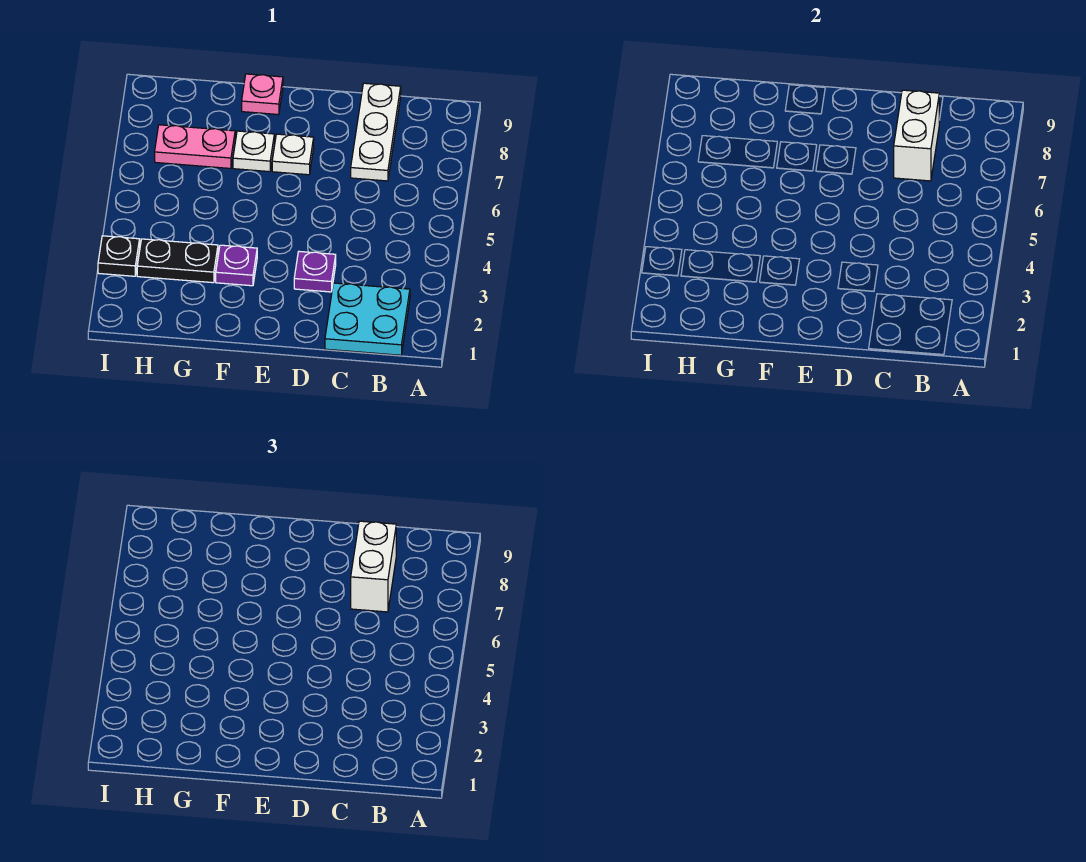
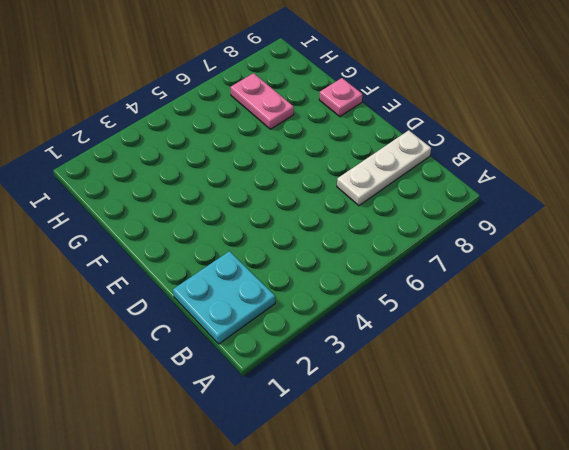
none -> purple 1x1 plate [294,251,336,292]
none -> white 1x1 plate [272,134,314,175]
none -> purple 1x1 plate [216,245,257,286]

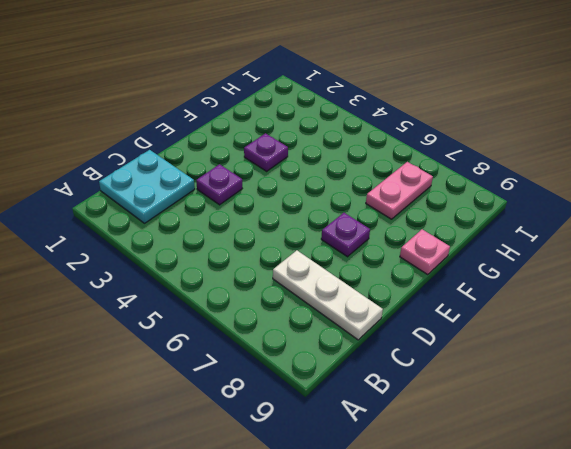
purple 1x1 plate [321,213,370,257] -> white 1x1 plate [272,134,314,175]
none -> white 1x1 plate [233,131,274,172]
none -> black 1x2 plate [137,239,218,283]
none -> black 1x1 plate [98,236,140,276]

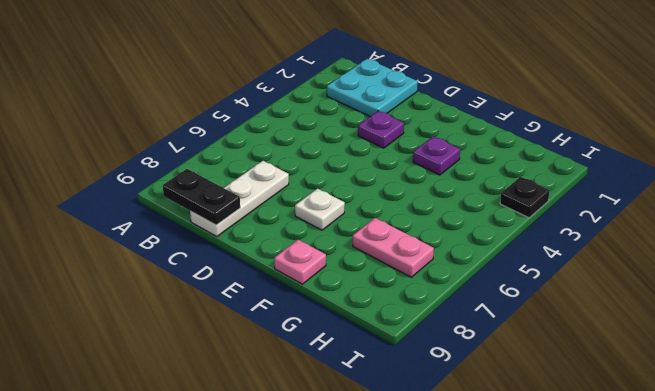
black 1x2 plate [163,169,240,225] -> black 1x2 plate moved to [137,239,218,283]
none -> white 1x1 plate [233,131,274,172]
none -> white 1x2 brick [894,90,939,181]
none -> white 1x2 brick [351,521,396,612]

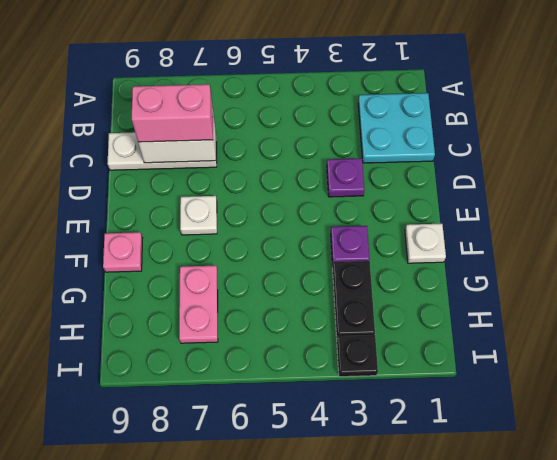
pink 1x2 brick [132,84,213,142] -> white 1x2 brick [351,521,396,612]
white 1x1 plate [405,224,446,263] -> white 1x1 plate moved to [233,131,274,172]

